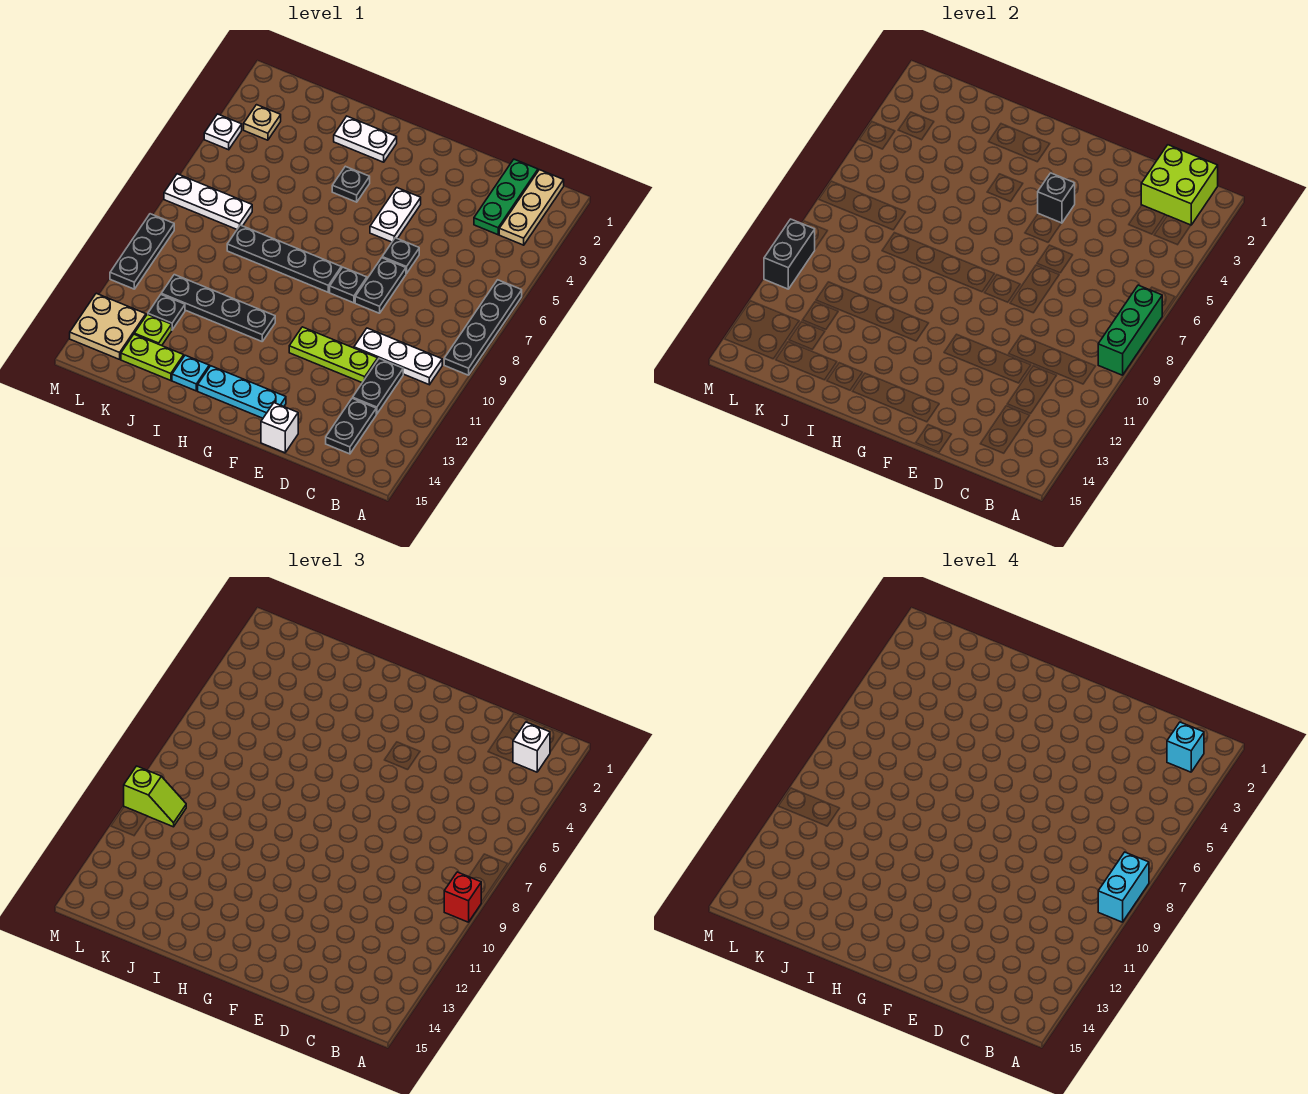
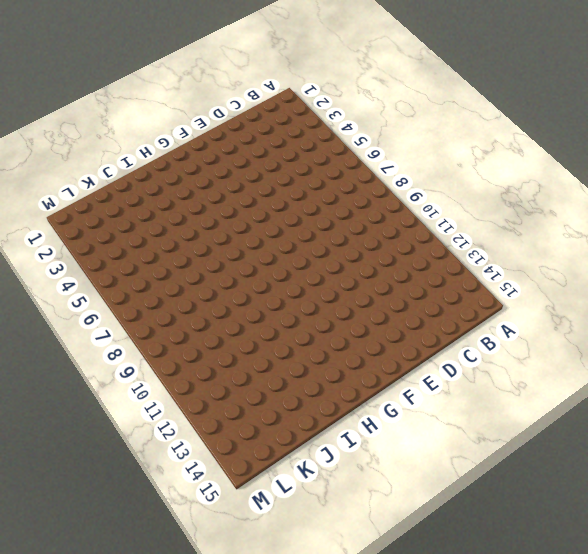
none -> black 1x4 plate [444,280,522,375]
none -> tan 1x3 plate [499,170,564,245]
none -> white 1x3 plate [354,328,442,385]
none -> green 1x3 plate [474,159,538,235]

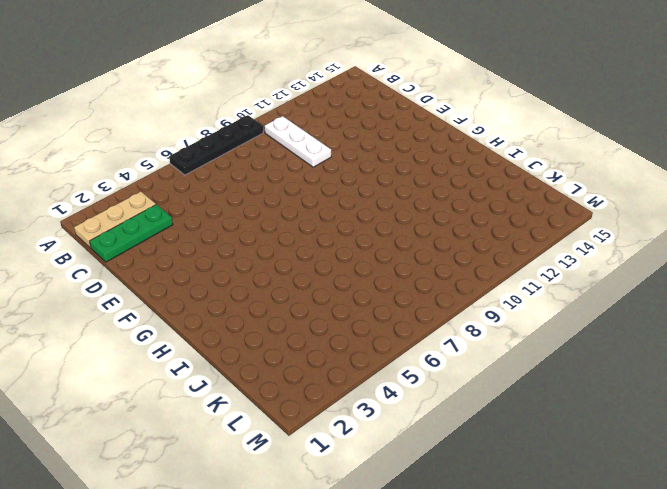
none -> black 1x2 plate [353,359,403,414]
none -> black 1x2 plate [326,398,376,454]
none -> lime 1x3 plate [289,327,378,383]
none -> black 1x1 plate [382,238,419,274]

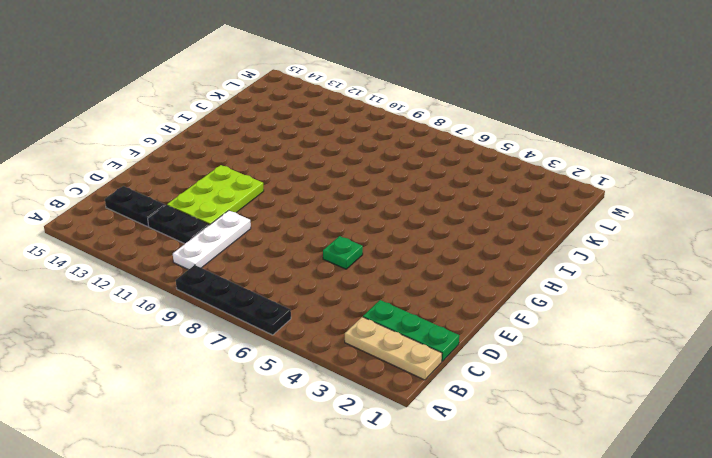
lime 2x3 plate [167,165,264,225] -> lime 1x3 plate [289,327,378,383]
green 1x1 plate [323,236,363,269] -> black 1x1 plate [382,238,419,274]
none -> black 1x2 plate [355,258,406,313]
none -> white 1x1 brick [261,403,298,453]
none -> white 1x2 plate [370,188,421,242]
none -> black 1x1 plate [330,267,367,303]

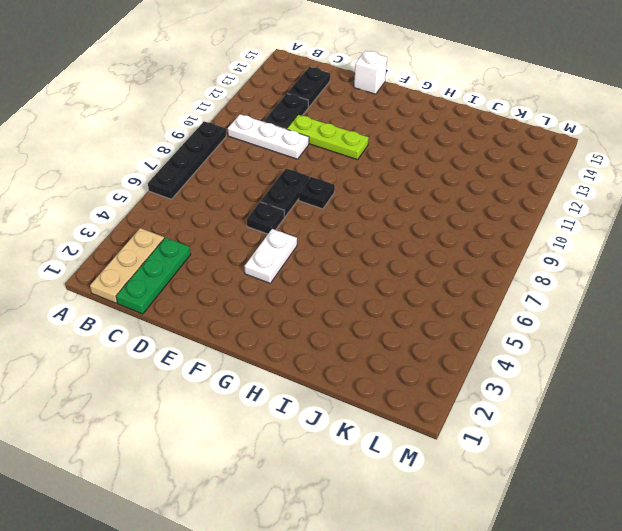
none -> cyan 1x3 plate [198,366,286,418]
none -> black 1x4 plate [227,225,341,292]
none -> white 1x2 plate [334,116,397,162]
none -> black 1x1 plate [332,166,370,202]

